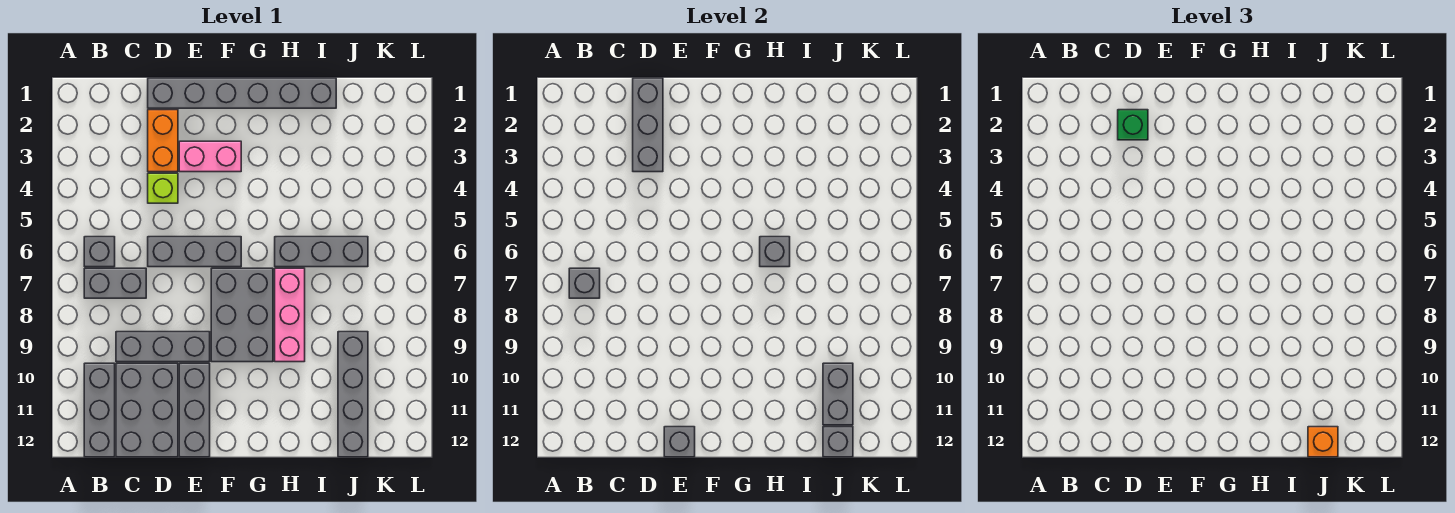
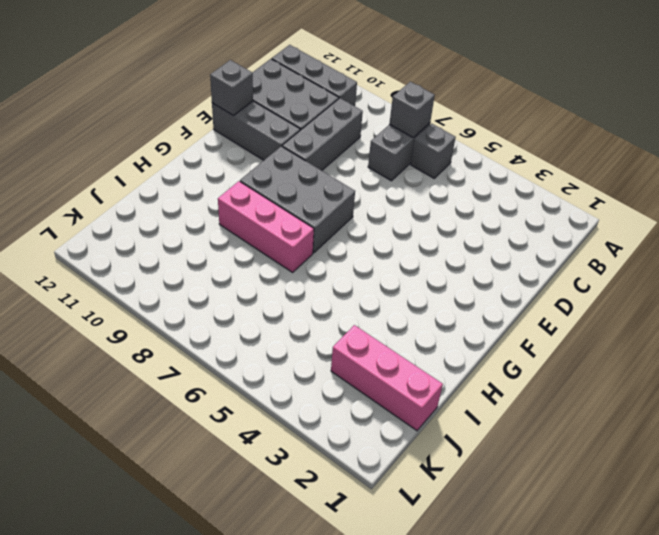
pink 1x3 brick [331,325,443,431] -> none
none -> grey 1x6 brick [148,78,336,108]
none -> orange 1x2 brick [148,110,178,172]
none -> lime 1x1 brick [148,173,178,203]

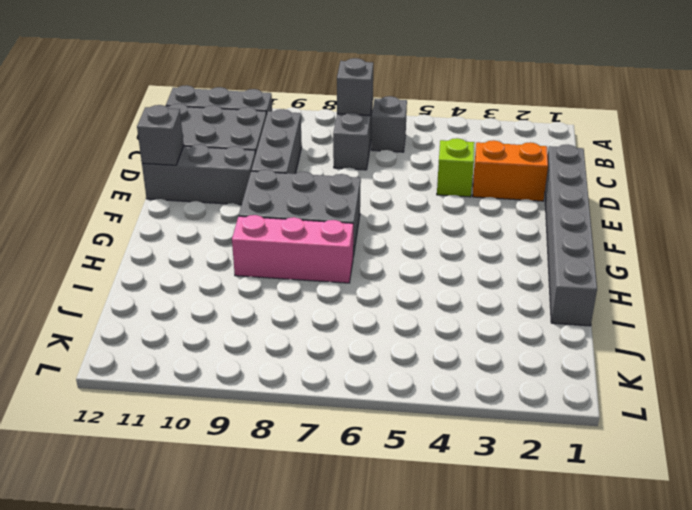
none -> grey 1x3 brick [148,237,241,267]
none -> pink 1x2 brick [179,141,241,172]
none -> grey 1x3 brick [275,237,368,267]

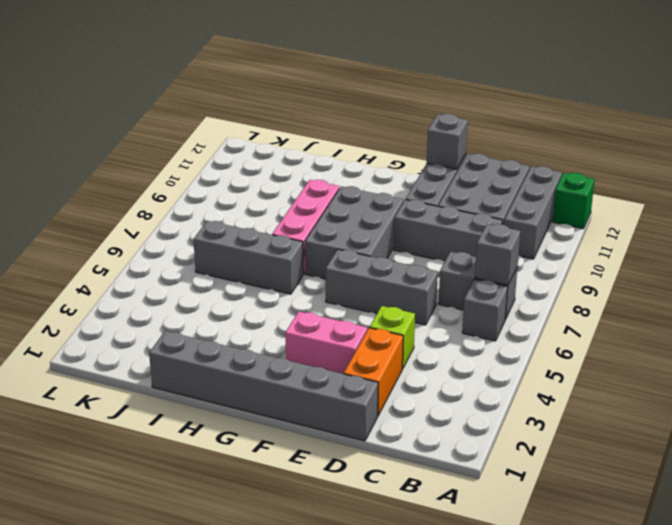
green 1x1 brick [553,173,595,229] -> green 1x1 brick moved to [1118,110,1148,140]
none -> grey 1x4 brick [338,332,368,457]
none -> grey 1x3 brick [633,78,663,172]
none -> grey 1x1 brick [760,237,790,267]

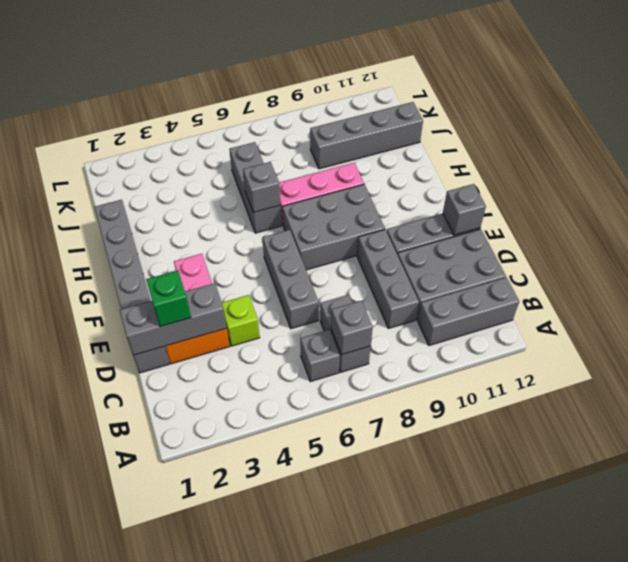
none -> grey 1x2 brick [823,363,853,425]
none -> grey 1x1 brick [823,427,853,457]
none -> orange 1x1 brick [1308,427,1338,457]

